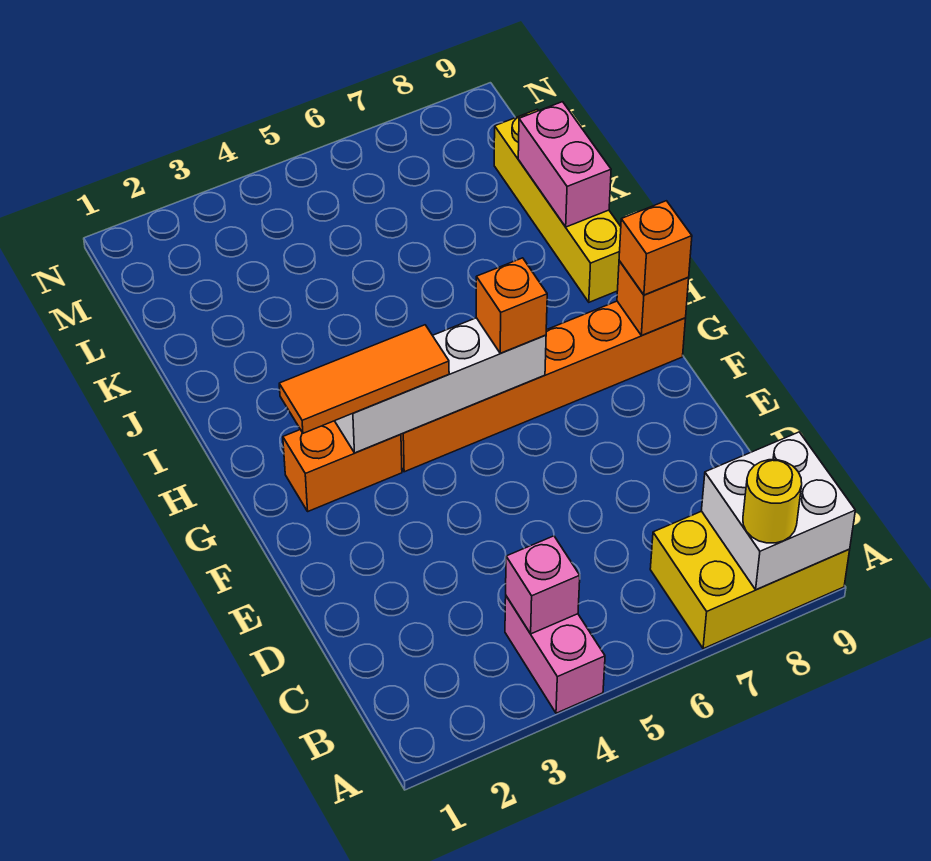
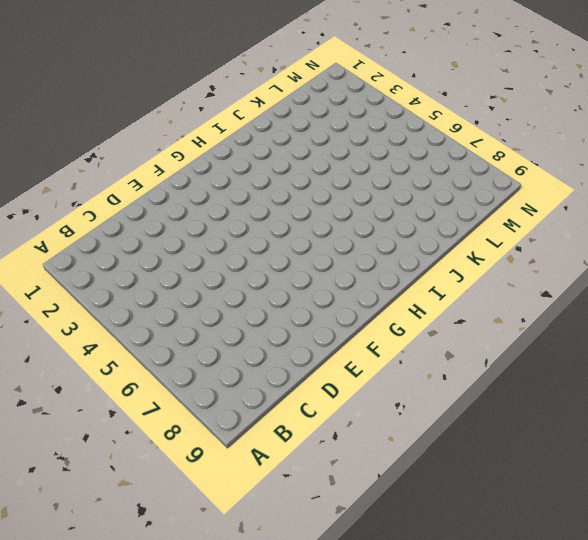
none -> pink 1x2 brick [505,596,605,713]
none -> yellow 2x3 brick [650,511,850,649]
none -> orange 1x2 brick [283,421,402,511]

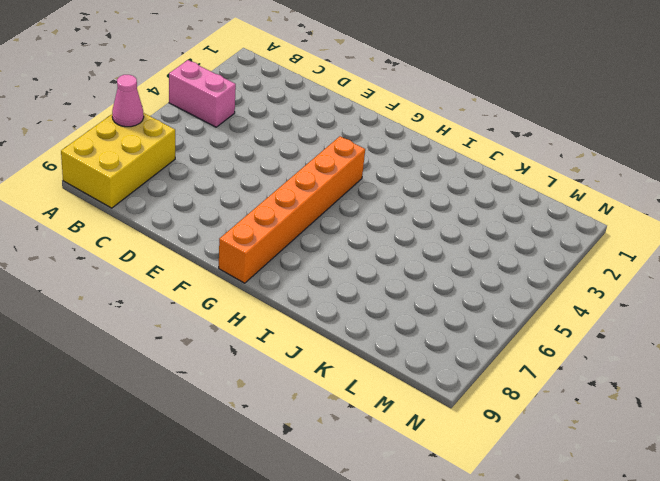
pink 1x1 cone [112,75,144,127] -> none
none -> orange 1x2 brick [283,421,402,511]
none -> yellow 1x4 brick [494,110,621,302]
none -> white 2x2 brick [701,432,855,590]

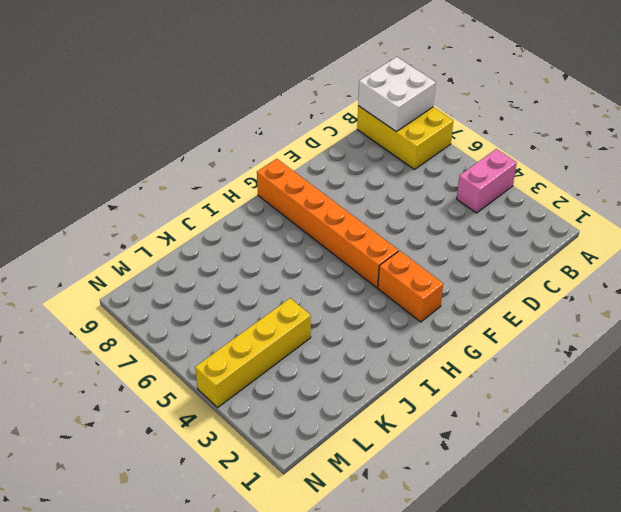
yellow 1x4 brick [195,298,311,407] -> yellow 1x4 brick moved to [494,110,621,302]
none -> pink 1x1 brick [506,536,580,634]
none -> white 1x4 brick [335,318,546,453]
none -> orange 1x1 brick [617,261,689,336]

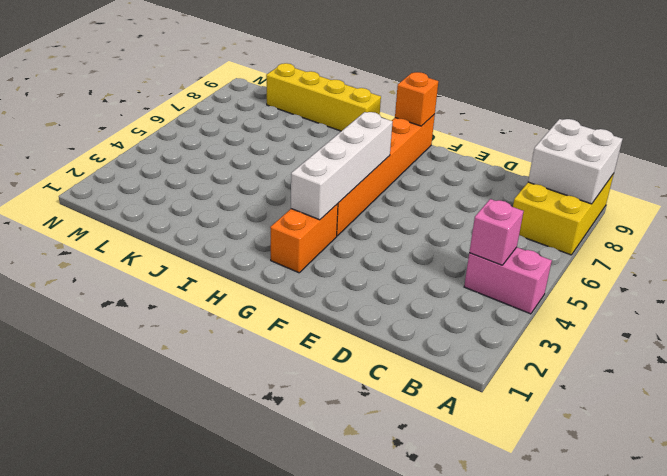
none -> pink 1x2 brick [518,102,611,227]
none -> yellow 1x1 round brick [743,460,802,543]
none -> orange 1x3 tile [279,325,449,433]

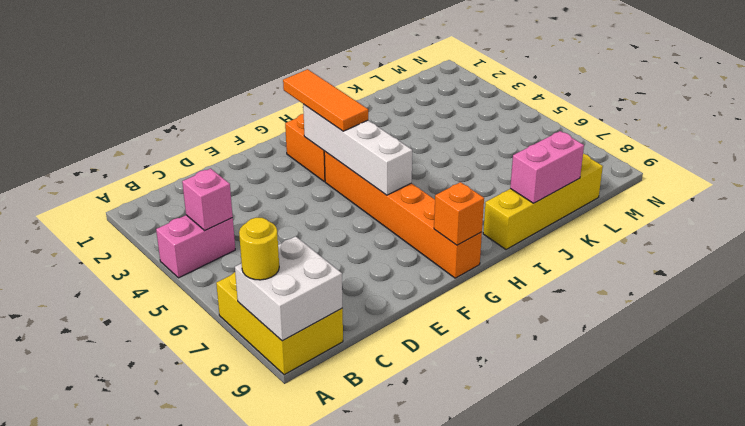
none -> orange 1x1 brick [476,258,547,353]
none -> orange 1x1 brick [619,201,692,295]

